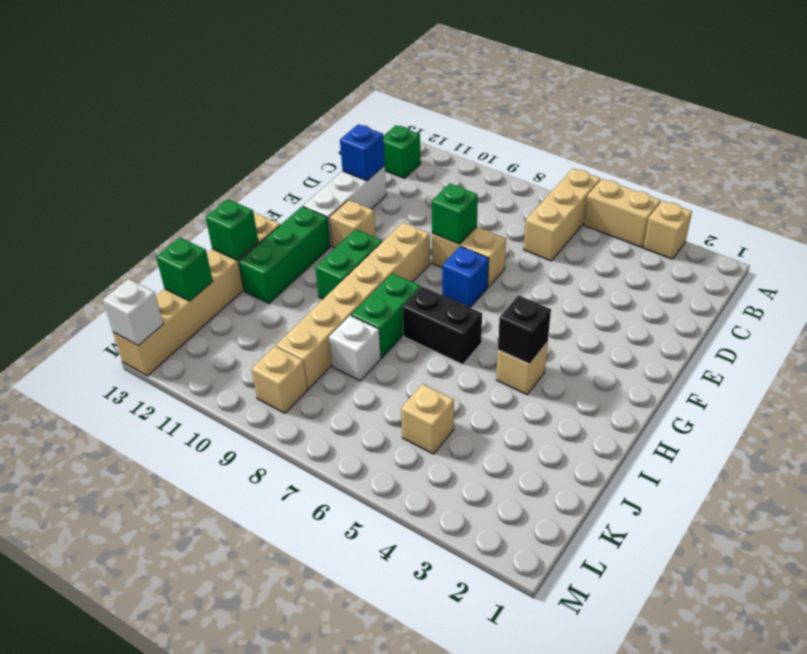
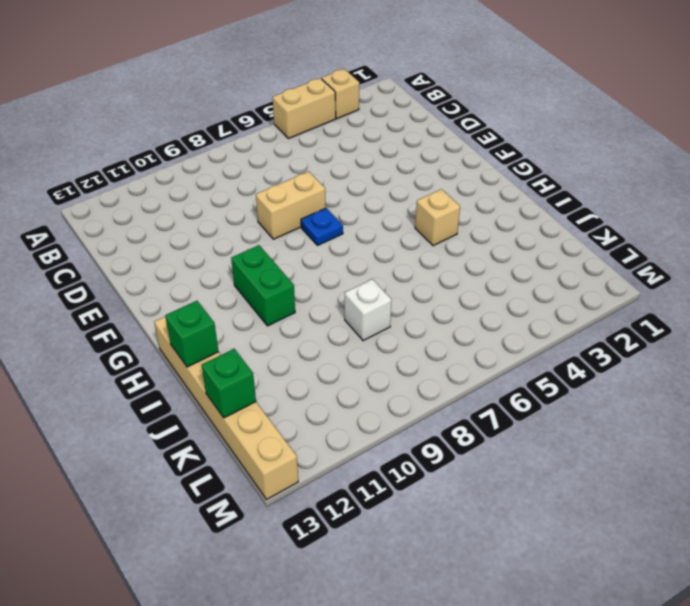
blue 1x1 plate [301,208,343,246] -> blue 1x1 brick [442,246,489,307]
none -> tan 1x3 brick [524,168,600,261]
none -> green 1x1 brick [383,125,421,178]
none -> white 1x3 brick [303,166,386,246]

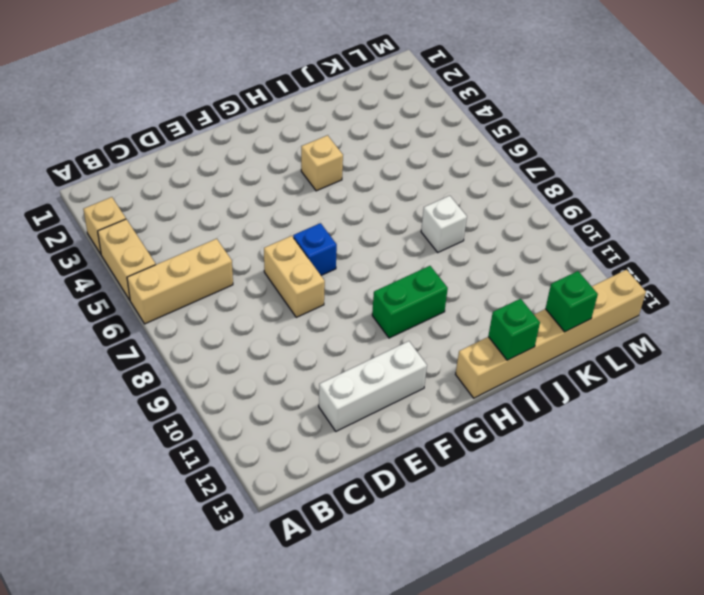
none -> green 1x1 brick [383,125,421,178]
none -> tan 1x6 brick [276,223,430,389]
none -> tan 1x1 brick [330,200,376,248]

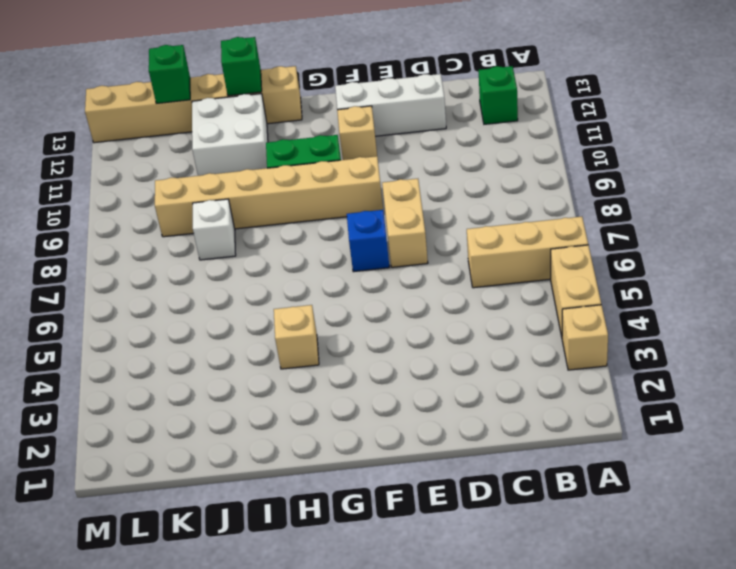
white 2x2 brick [192,94,268,176] -> green 1x3 brick [239,206,330,303]
none -> black 1x2 brick [403,287,482,364]
none -> green 1x2 brick [351,273,420,358]
none -> tan 1x1 brick [401,384,454,454]

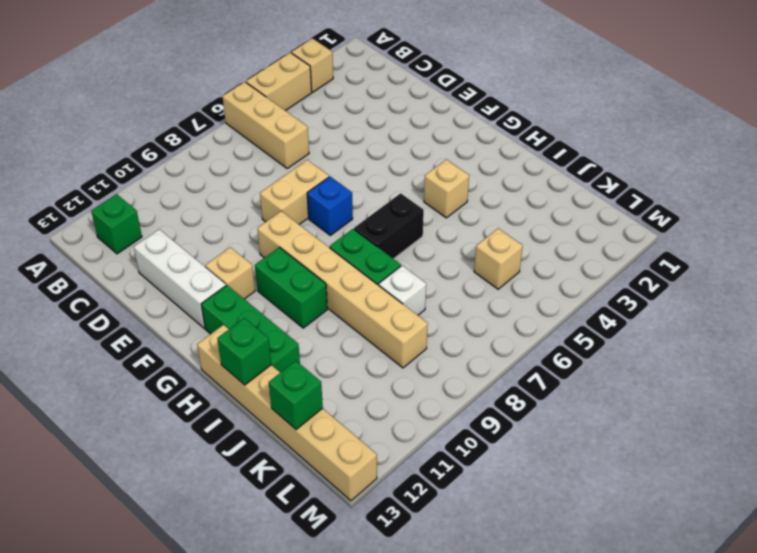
none -> tan 1x1 brick [251,346,307,413]
none -> blue 1x1 brick [340,124,385,181]
none -> green 1x1 brick [432,184,478,244]

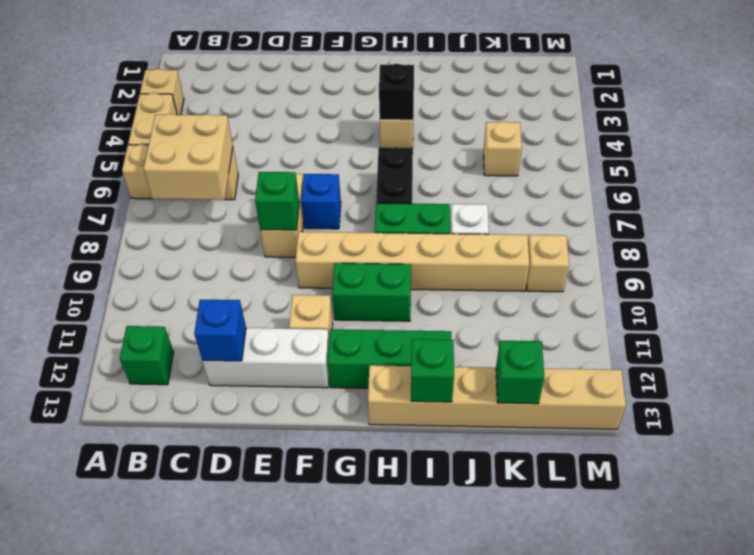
tan 2x2 brick [143,114,233,200] -> none
none -> white 1x1 brick [103,279,163,346]

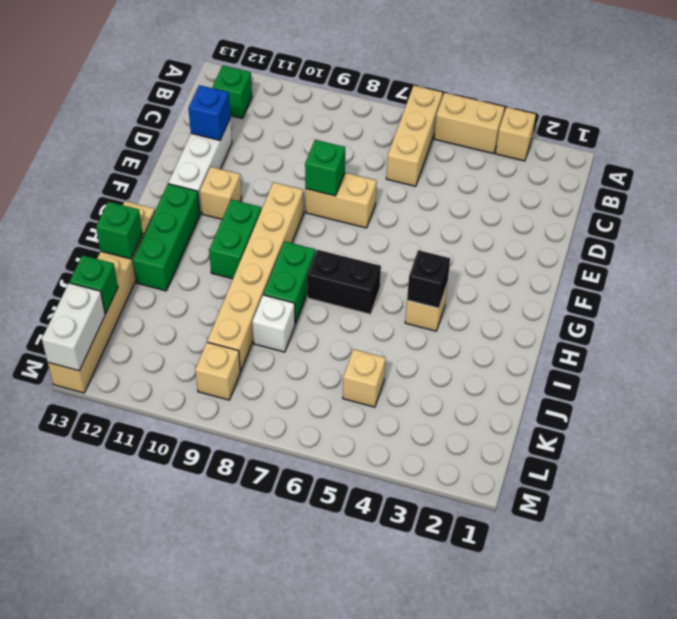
white 1x2 brick [42,283,105,371] -> white 1x1 brick [103,279,163,346]
none -> blue 1x1 brick [442,246,489,307]

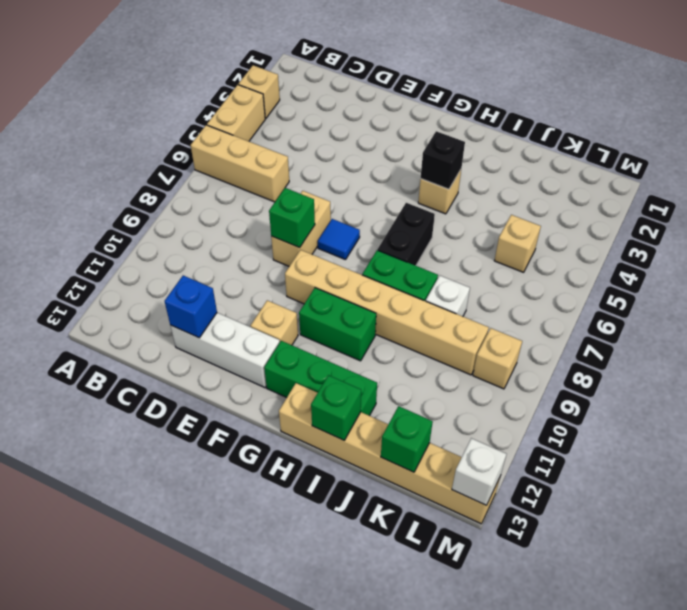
blue 1x1 tile [318,219,360,260] -> blue 1x1 brick [442,246,489,307]
none -> green 1x1 brick [383,125,421,178]

